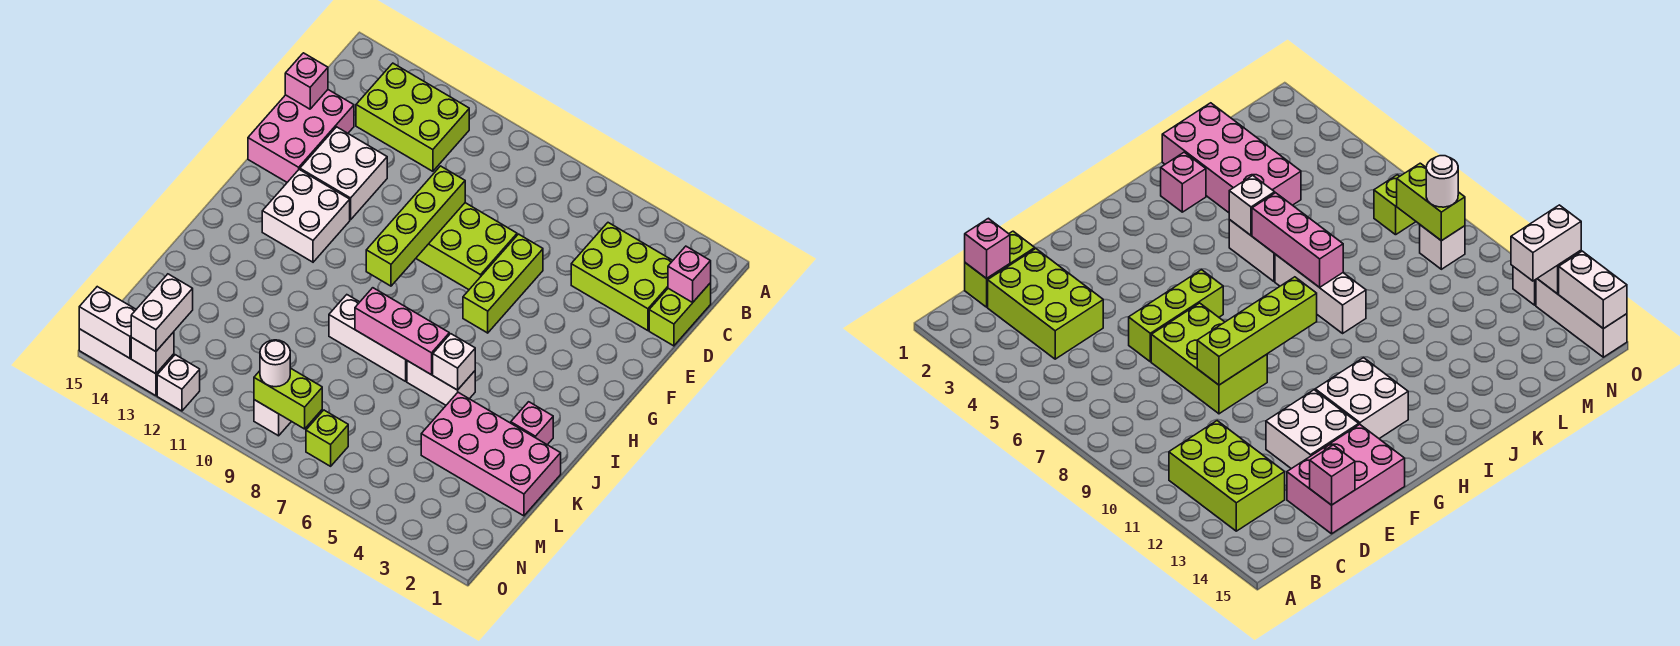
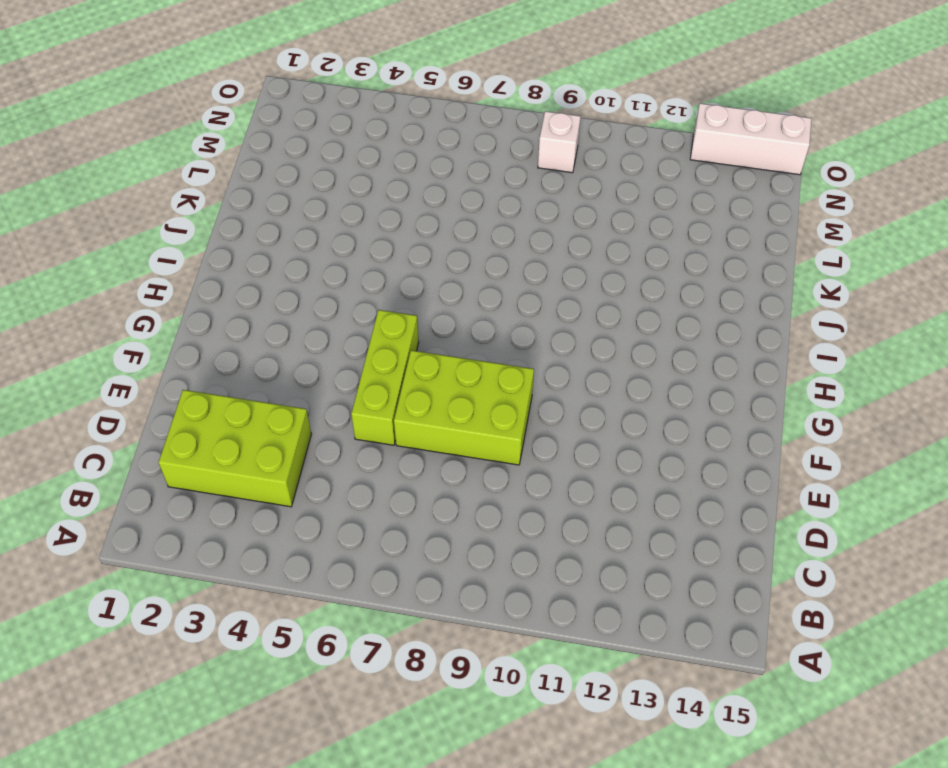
none -> lime 2x3 brick [356,63,469,171]
none -> lime 1x2 brick [649,283,711,346]
none -> pink 2x3 brick [248,90,354,182]

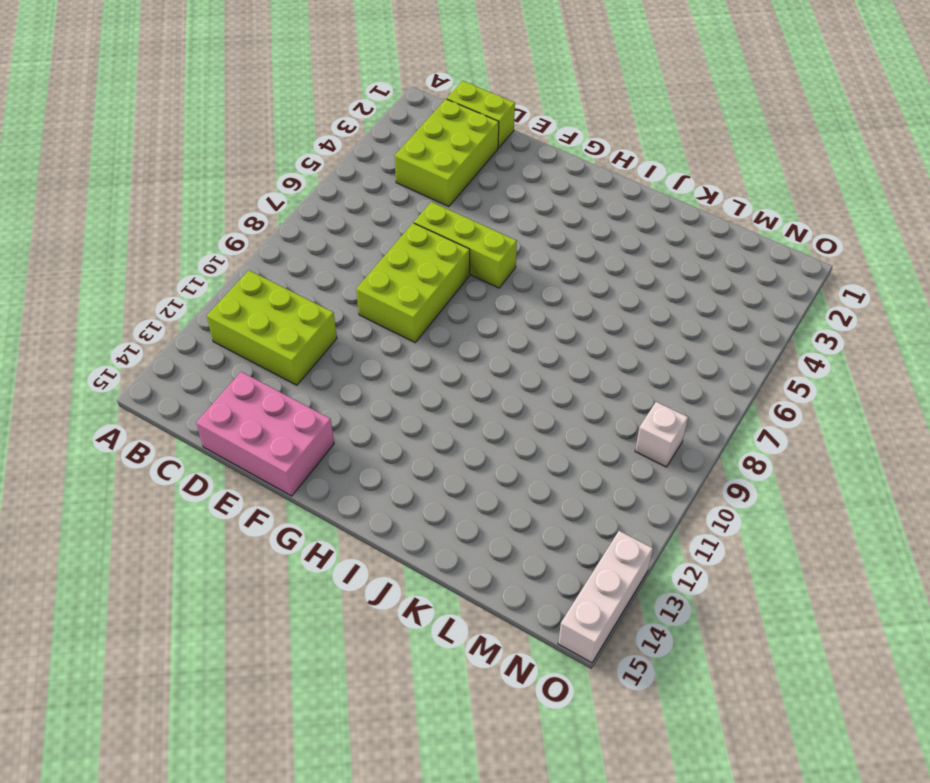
lime 2x3 brick [207,270,337,385] -> lime 2x3 brick turned to [356,63,469,171]
none -> white 2x2 brick [300,127,387,220]
none -> white 2x2 brick [262,170,350,262]
none -> pink 1x1 brick [511,402,553,445]

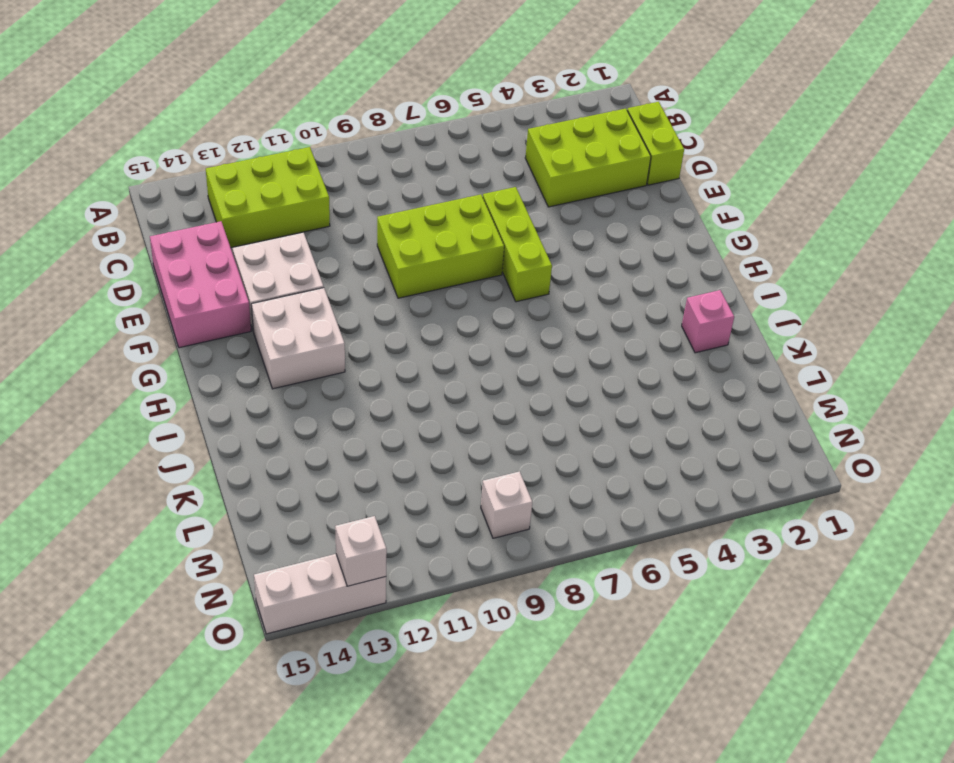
none -> white 1x2 brick [407,361,475,405]
none -> white 1x3 brick [329,295,407,381]
none -> pink 2x4 brick [421,392,561,516]

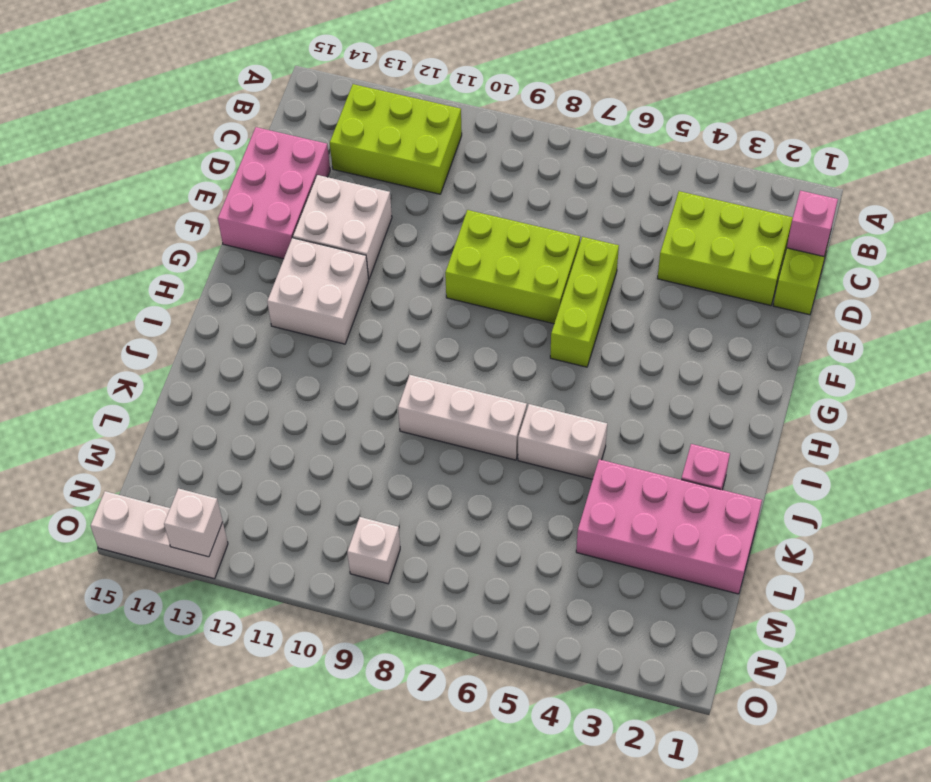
none -> lime 1x1 brick [306,410,348,466]
none -> white 1x1 brick [157,355,200,411]
none -> pink 1x1 brick [285,53,328,109]

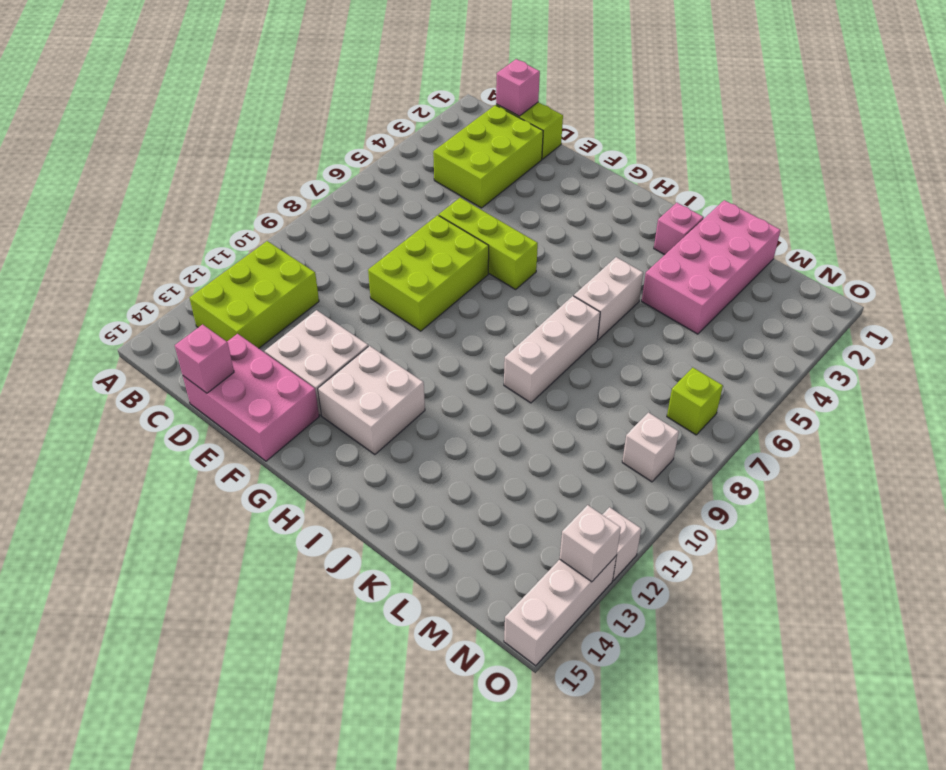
none -> lime 1x4 brick [366,166,465,286]
none -> white 1x1 brick [433,334,475,390]
none -> pink 1x3 brick [355,288,449,375]

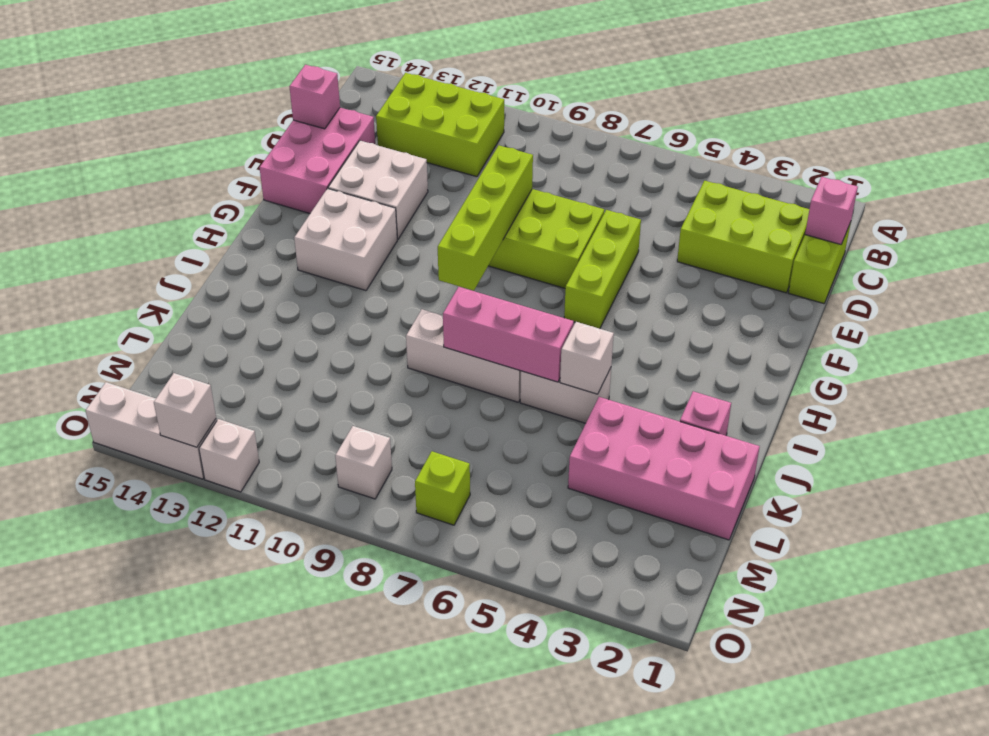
none -> lime 1x2 brick [254,368,322,429]
none -> white 1x2 brick [79,287,136,358]
none -> white 1x1 round brick [260,340,290,387]

